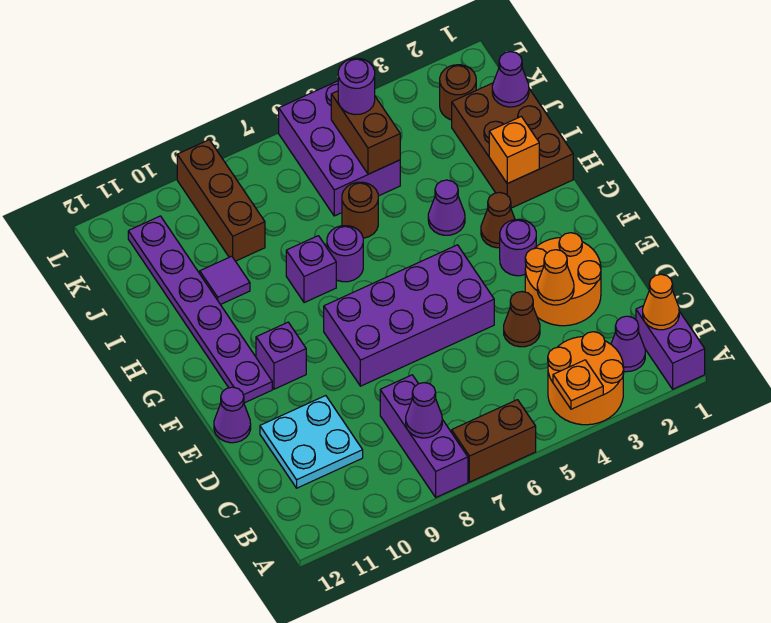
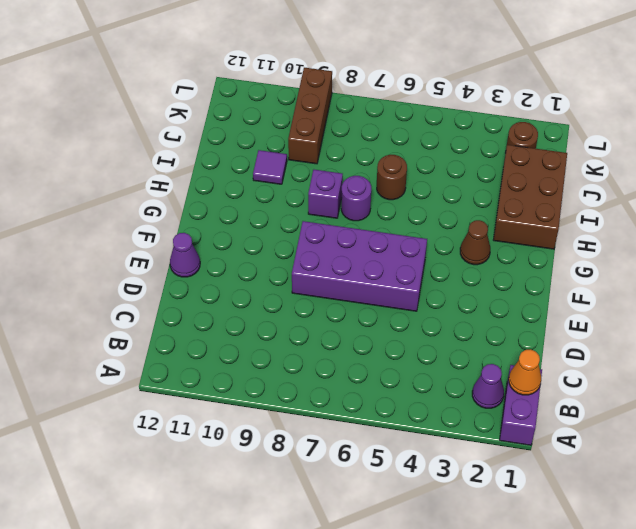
none -> orange 2x2 round brick [548,332,624,425]
none -> brown 1x2 brick [452,400,536,482]
none -> purple 1x3 brick [380,375,468,497]
none -> cyan 2x2 plate [260,396,363,488]

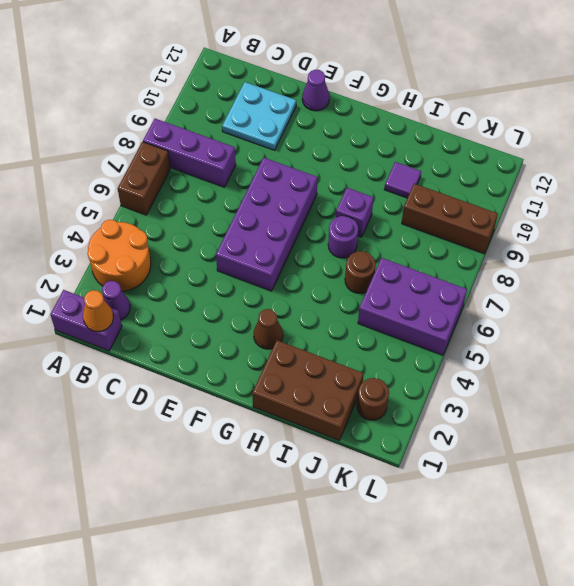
none -> orange 2x2 round brick [525,233,601,326]
none -> brown 1x1 cone [504,292,540,347]
none -> purple 1x1 round brick [500,219,536,276]
none -> purple 1x1 brick [256,322,306,389]

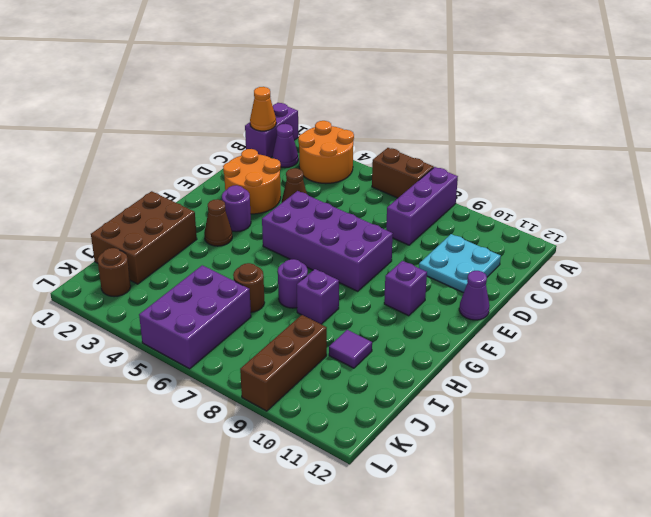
none -> purple 1x6 plate [128,216,272,403]
none -> purple 1x1 cone [428,180,465,235]
none -> orange 1x1 plate [553,360,603,409]
none -> purple 1x1 cone [406,383,442,438]

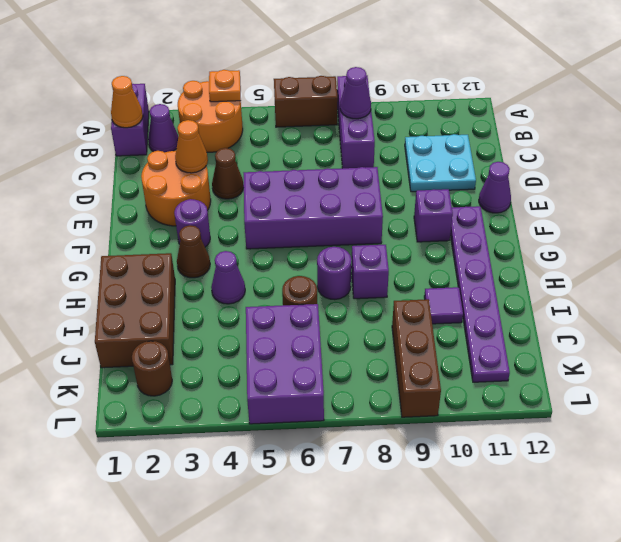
none -> orange 1x1 brick [489,116,539,184]
none -> purple 1x1 cone [492,52,529,107]
none -> brown 1x2 brick [331,91,400,174]
none -> purple 1x1 round brick [338,58,375,115]

